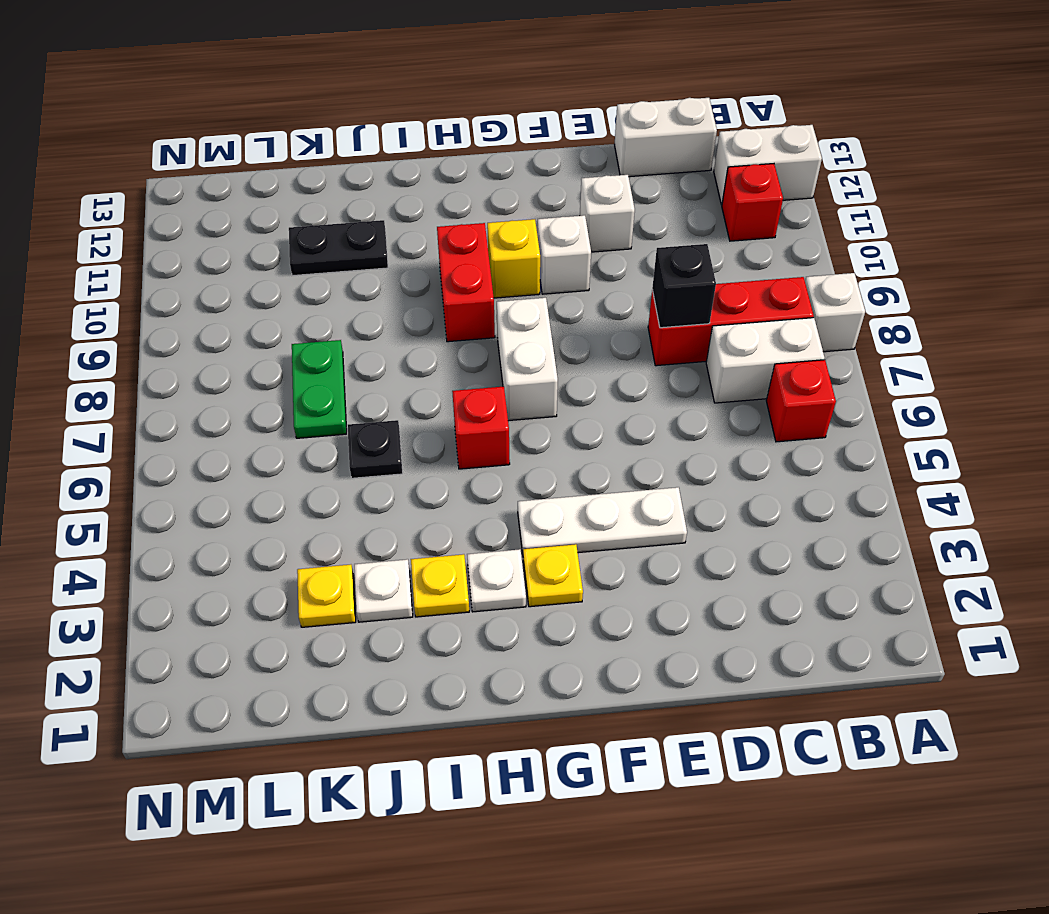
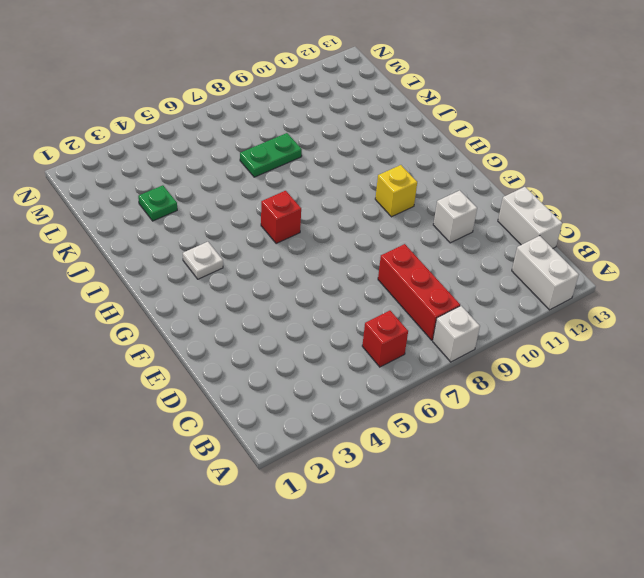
green 1x1 plate [138,185,177,221] -> yellow 1x1 plate [297,565,356,627]
none -> white 1x2 brick [706,318,825,403]
none -> red 1x1 brick [722,164,783,241]
none -> white 1x3 plate [518,487,687,553]

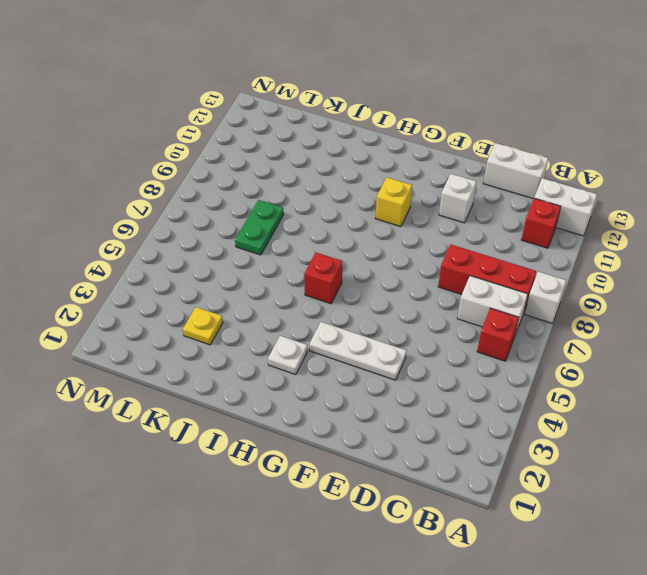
none -> white 1x1 brick [537,215,591,294]
none -> yellow 1x1 plate [523,544,583,607]
none -> white 1x2 brick [497,298,558,421]

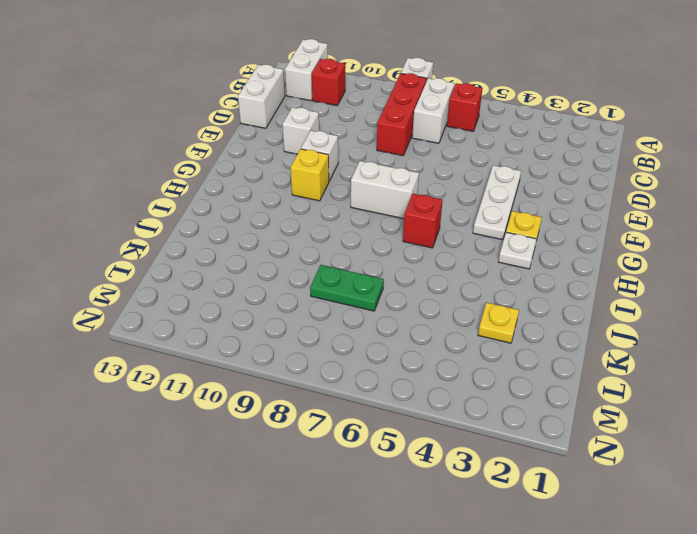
none -> red 1x2 brick [437,223,495,342]
none -> yellow 1x1 plate [411,554,469,617]
none -> white 1x1 plate [354,559,413,622]

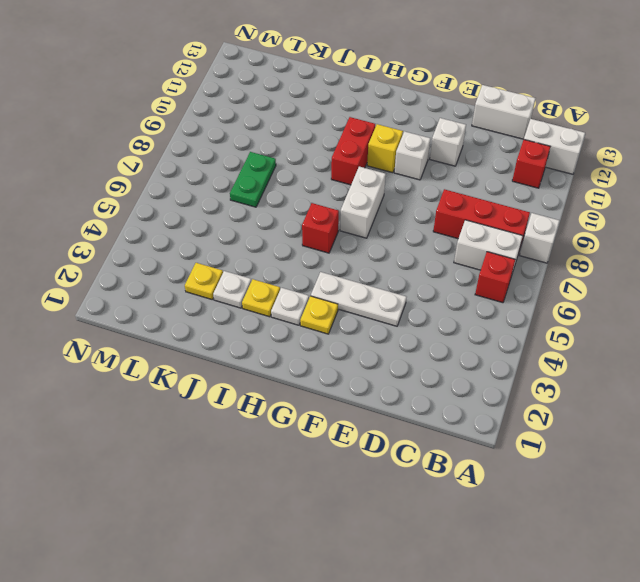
none -> black 1x1 plate [348,420,403,478]
none -> black 1x2 plate [289,220,388,276]
none -> black 1x1 brick [652,244,716,328]

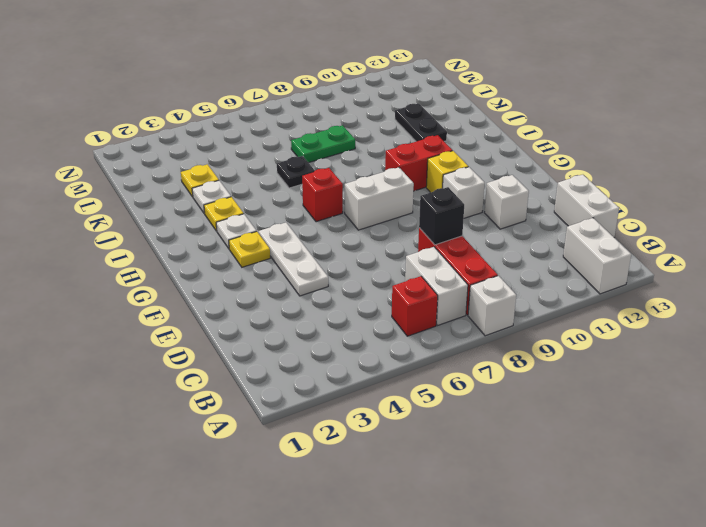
none -> red 1x1 brick [722,164,783,241]

